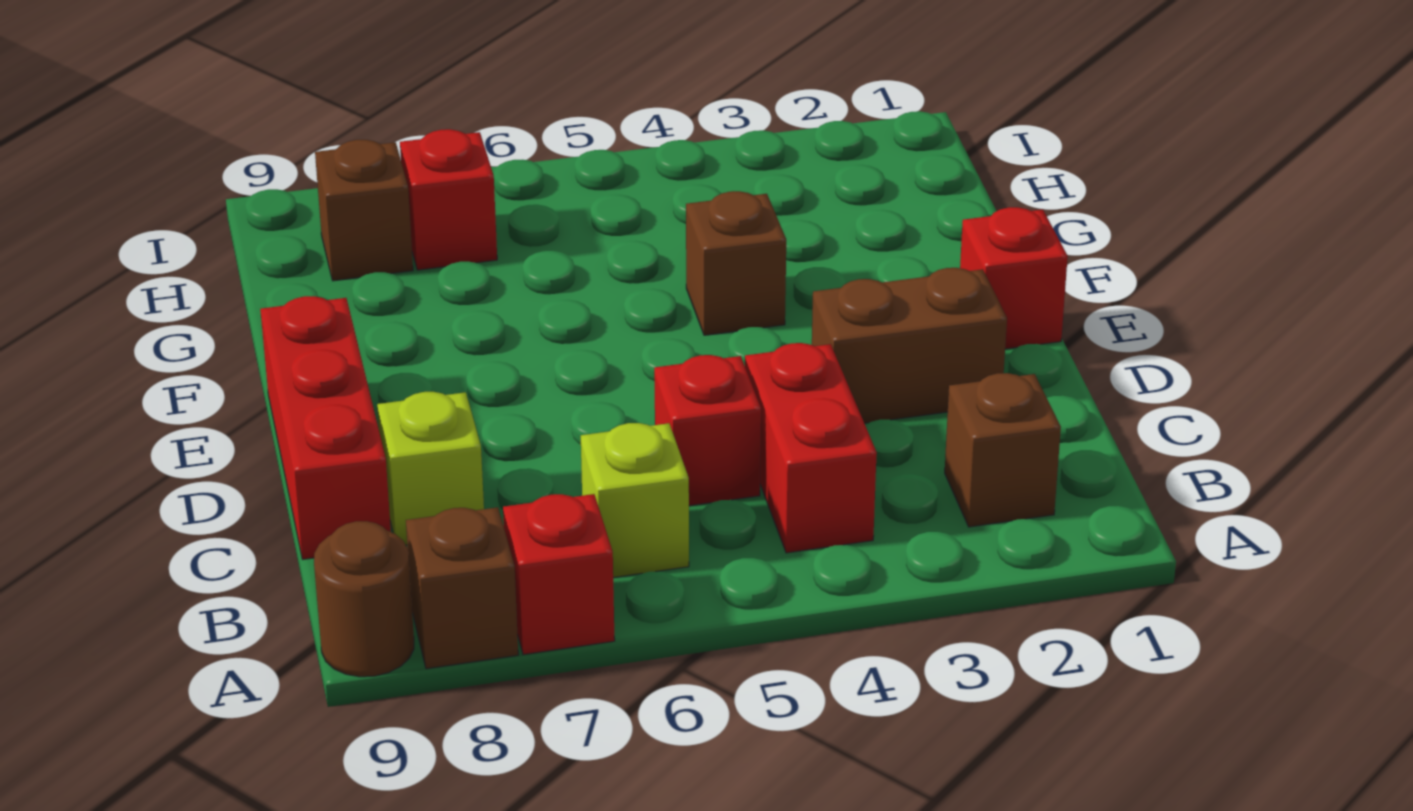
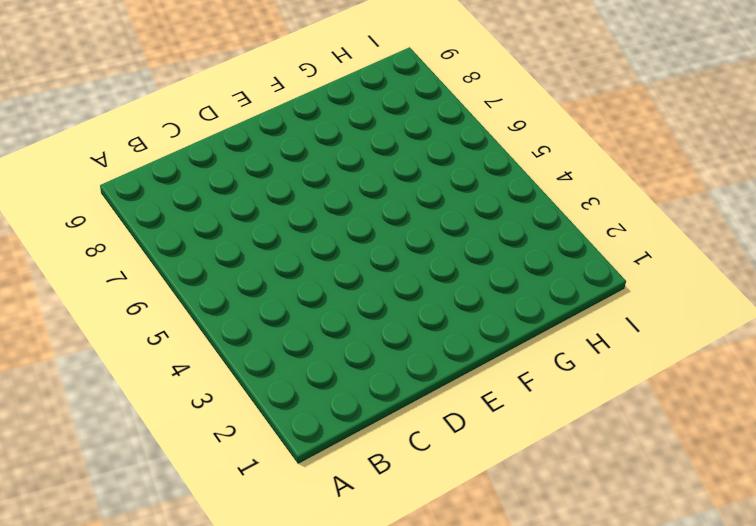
none -> red 1x1 brick [503,494,615,655]
none -> brown 1x1 brick [406,507,518,669]
none -> brown 1x1 round brick [314,521,414,677]

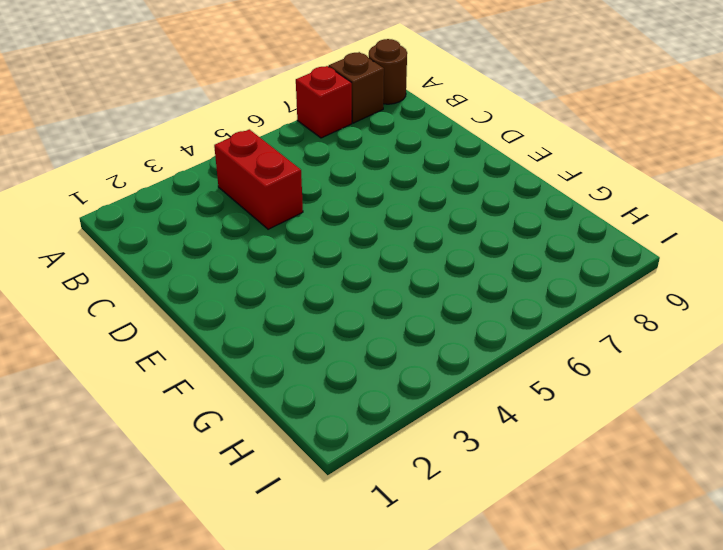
none -> brown 1x1 brick [945,373,1061,527]
none -> lime 1x1 brick [581,423,689,577]
none -> red 1x1 brick [654,355,761,506]

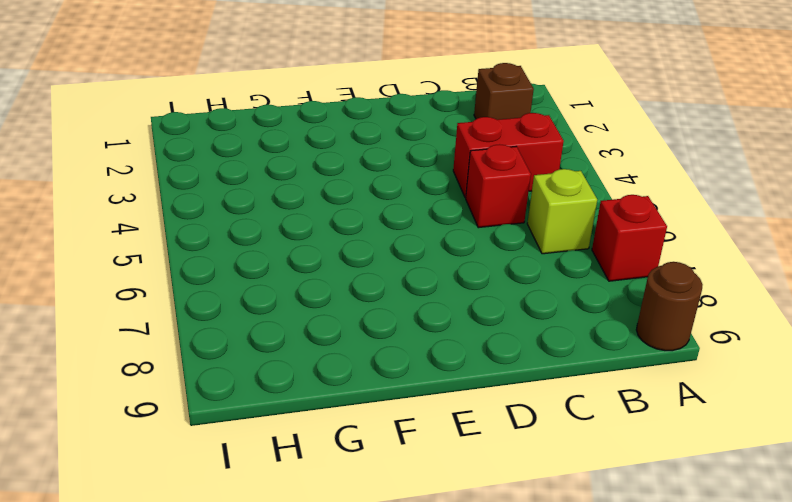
none -> brown 1x1 brick [406,507,518,669]
none -> lime 1x1 brick [377,392,484,545]
none -> red 1x3 brick [260,296,391,559]

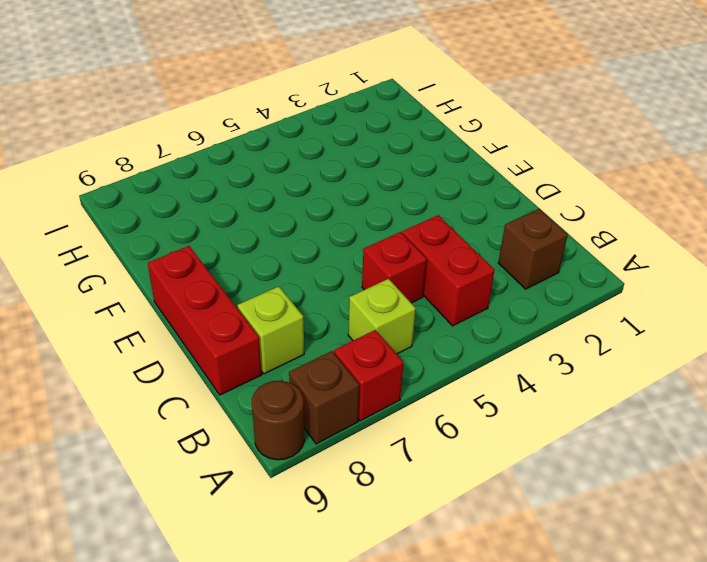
none -> brown 1x2 brick [812,268,1007,423]
none -> red 1x1 brick [960,207,1068,349]
none -> brown 1x1 brick [686,191,786,335]

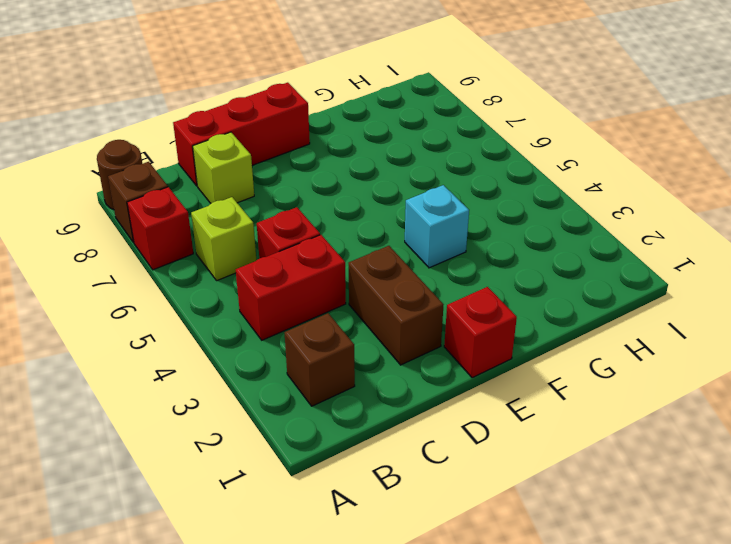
cyan 1x1 brick [405,185,469,268] -> brown 1x1 brick [686,191,786,335]
none -> red 1x1 brick [400,129,497,270]
none -> brown 1x1 brick [315,140,413,281]

